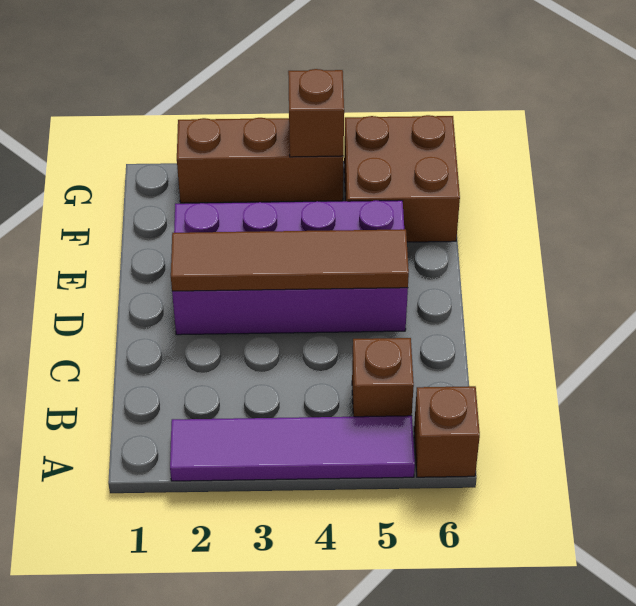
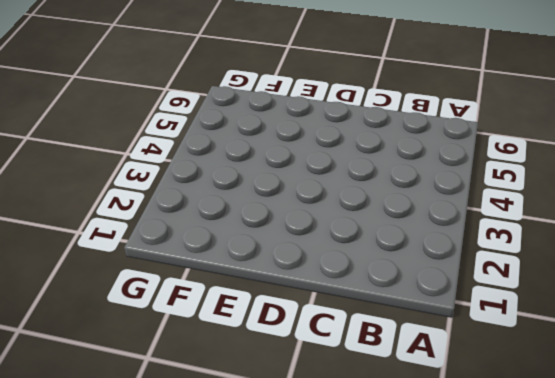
none -> purple 1x4 tile [170,416,415,481]
none -> brown 1x1 brick [414,386,480,477]

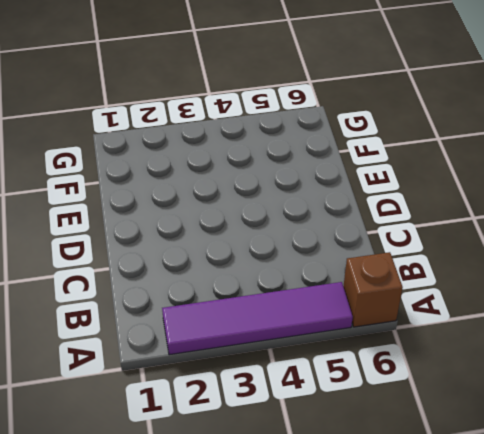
none -> brown 1x1 brick [352,338,414,417]
none -> purple 2x4 brick [172,200,408,335]

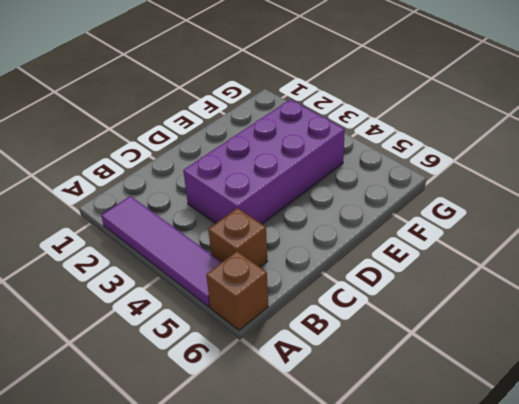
purple 2x4 brick [183,99,345,224] -> purple 2x4 brick turned to [172,200,408,335]
none -> brown 2x2 brick [344,115,460,242]
none -> brown 1x3 brick [177,118,344,203]

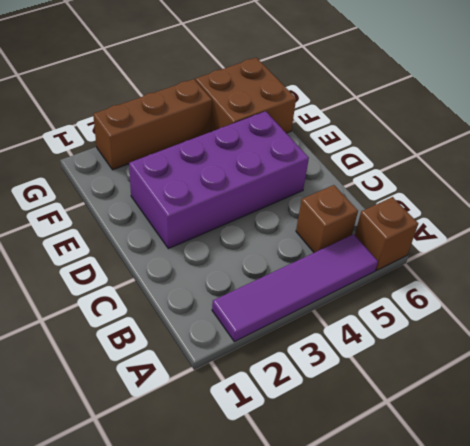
none -> brown 1x4 tile [171,229,409,291]
none -> brown 1x1 brick [288,69,344,157]

